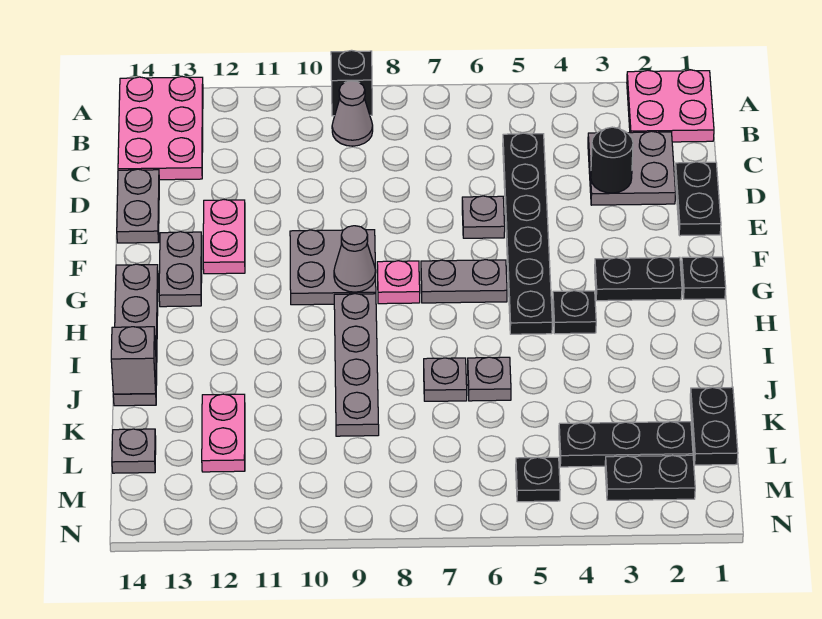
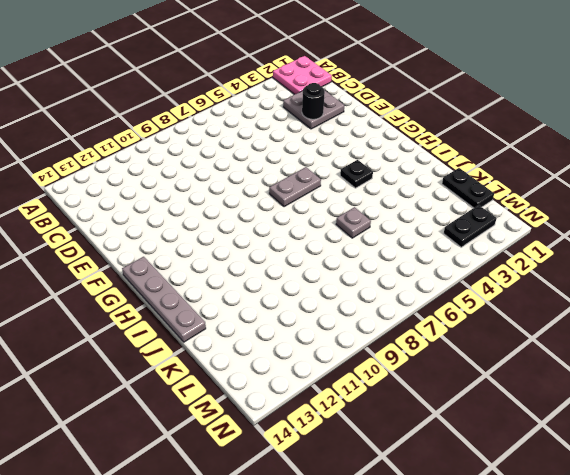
none -> black 1x1 brick [331,50,372,116]
none -> pink 2x3 plate [118,77,203,180]
none -> grey 1x1 cone [332,81,373,146]
none -> black 1x6 plate [503,133,552,334]

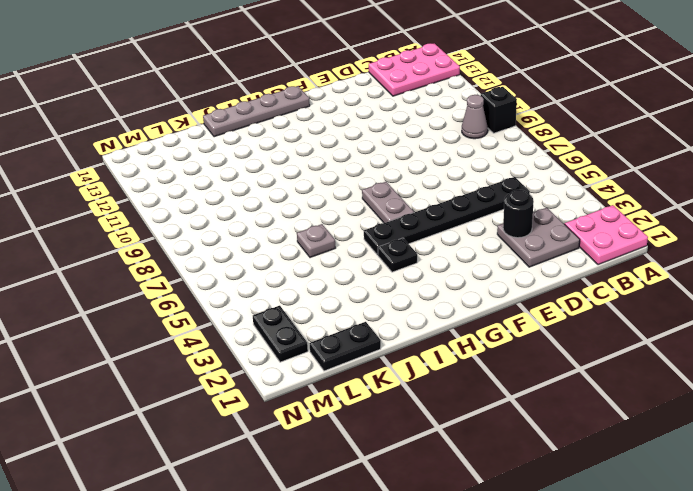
none -> black 1x2 plate [675,162,721,236]
none -> grey 1x2 plate [117,169,159,243]
none -> grey 1x1 plate [462,196,505,238]
none -> pink 1x2 plate [203,200,245,274]

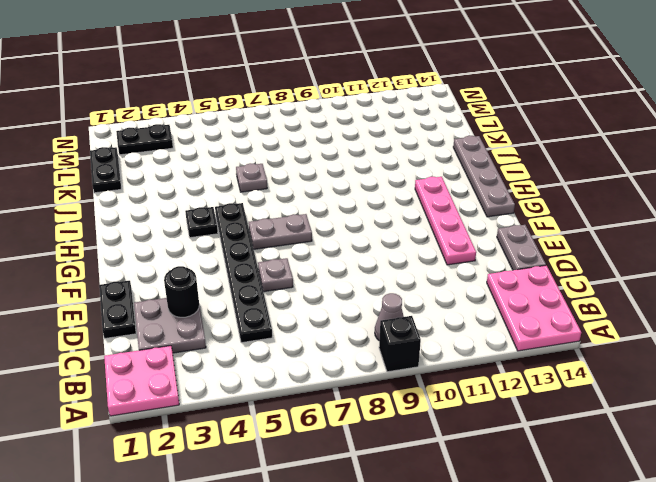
pink 1x4 plate [415,177,476,265] -> pink 1x2 plate [203,200,245,274]
none -> grey 2x2 plate [290,230,376,305]
none -> grey 1x2 plate [159,232,202,307]
none -> black 1x1 plate [681,257,726,299]
none -> black 1x2 plate [595,257,682,301]

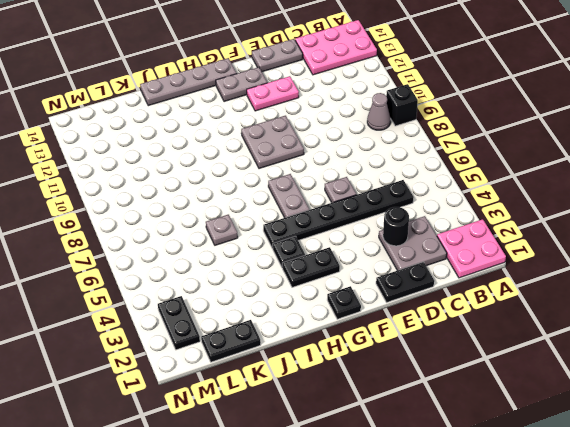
black 1x2 plate [282,247,340,287] -> black 1x2 plate turned to [595,257,682,301]
none -> pink 1x1 plate [377,261,420,304]
none -> grey 1x4 plate [334,294,379,436]
none -> grey 1x1 plate [424,358,467,401]
none -> pink 1x2 plate [202,394,245,472]

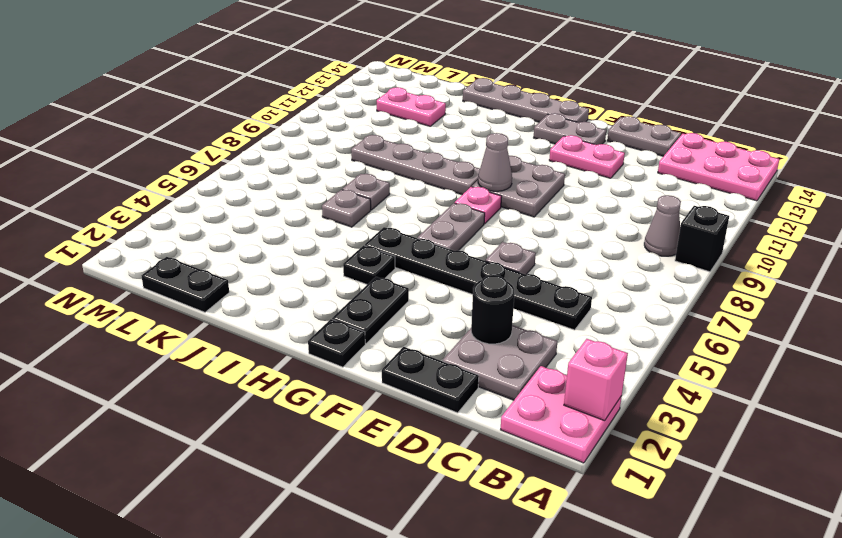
pink 1x1 brick [564,339,628,421] -> none
none -> black 1x3 plate [559,422,693,467]
none -> grey 1x1 plate [112,429,156,473]
none -> black 1x2 plate [605,455,695,500]
none -> black 1x1 plate [516,457,560,502]

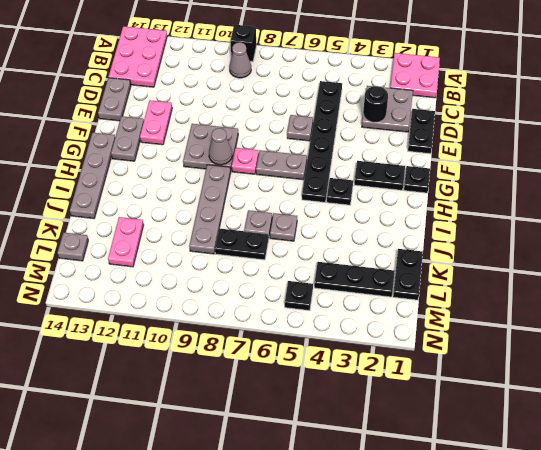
black 1x2 plate [215,228,269,260] -> black 1x2 plate moved to [605,455,695,500]
none -> grey 1x1 brick [111,327,156,394]

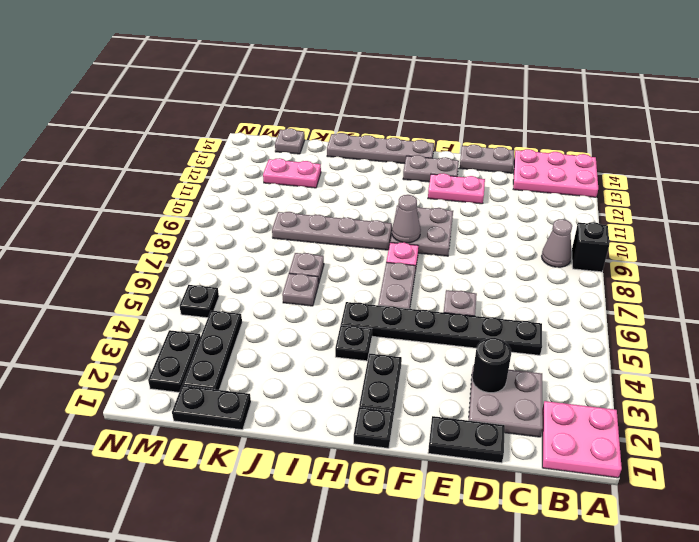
none -> grey 1x1 brick [111,327,156,394]

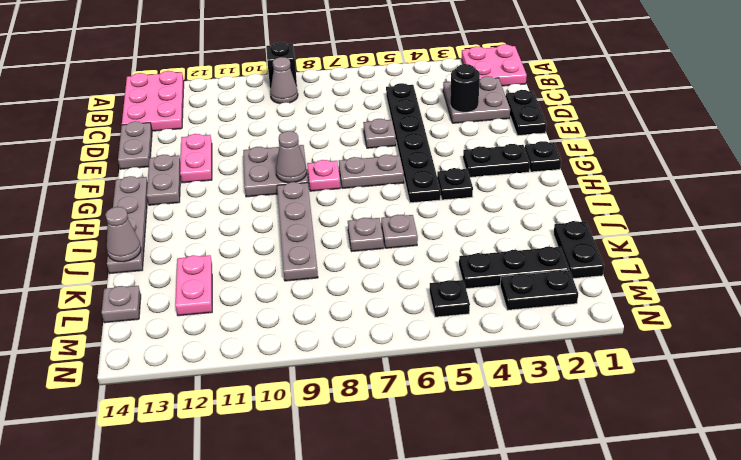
grey 1x1 cone [105,207,141,262] -> grey 1x1 brick [111,327,156,394]

